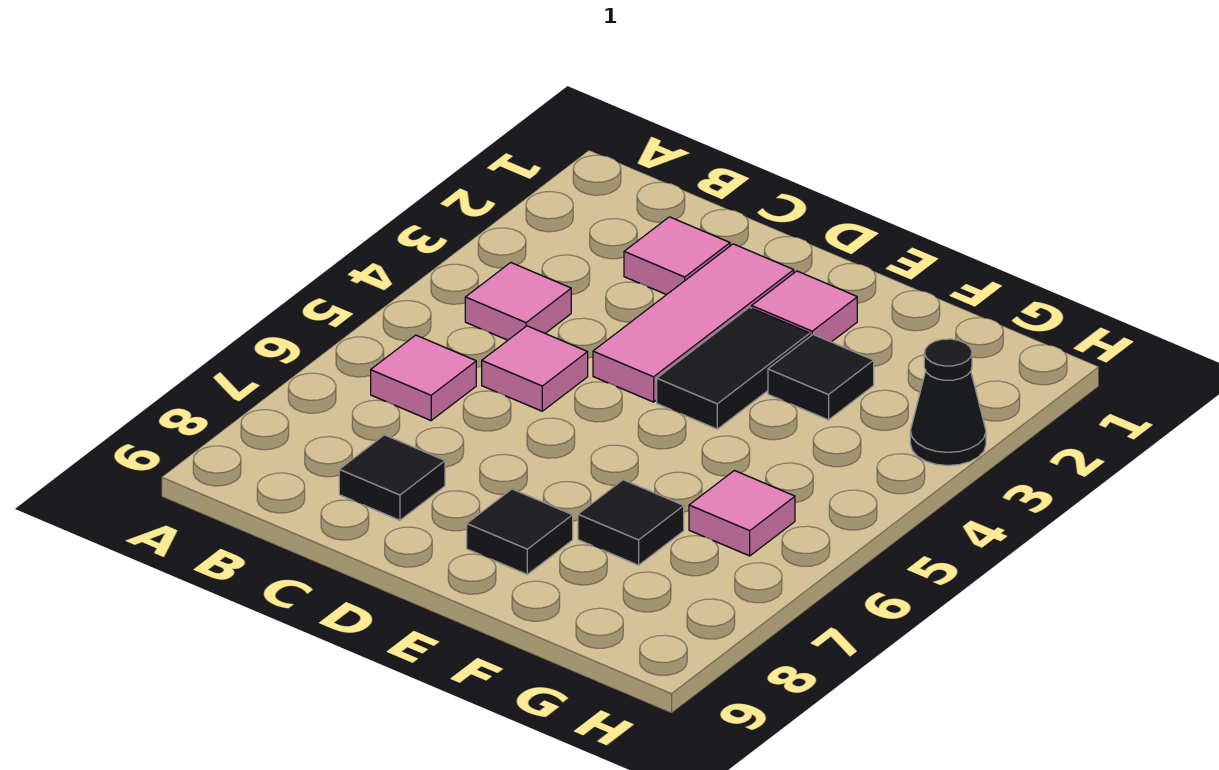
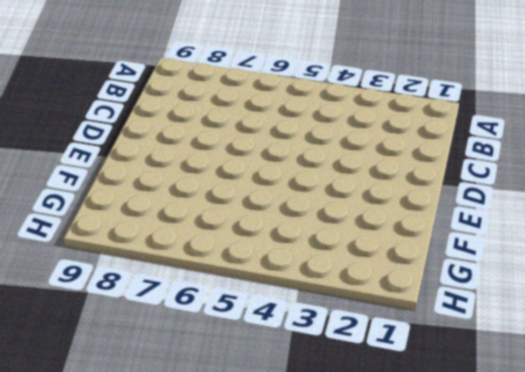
none -> pink 1x1 tile [465,263,571,340]
none -> pink 1x1 tile [371,335,476,420]
none -> pink 1x1 tile [624,217,730,295]

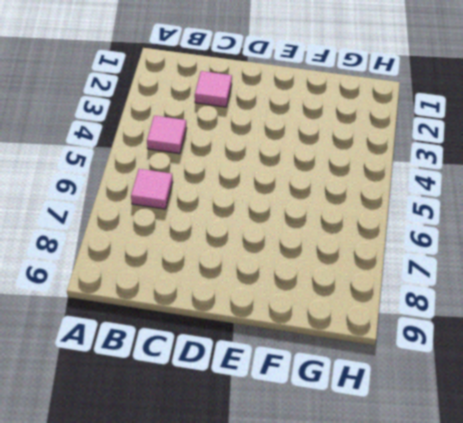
none -> pink 1x1 tile [482,326,588,411]
none -> black 1x1 tile [339,435,445,520]
none -> pink 1x3 tile [593,244,794,402]

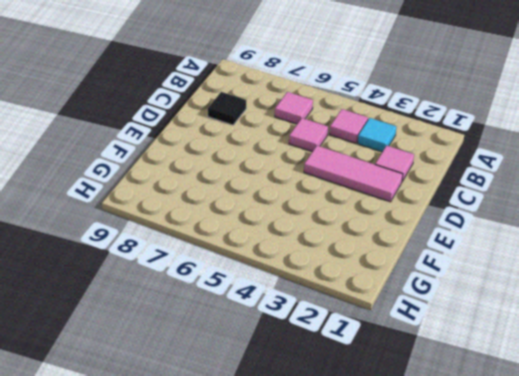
cyan 1x1 tile [358,118,396,152] -> none
none -> pink 1x1 tile [752,271,857,342]
none -> black 1x2 tile [657,307,810,429]
none -> black 1x1 tile [467,489,573,574]

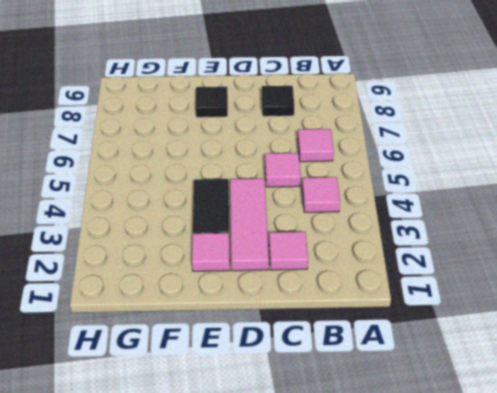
none -> black 1x1 tile [768,335,874,420]
none -> black 1x1 tile [578,480,684,565]
none -> pink 1x1 tile [689,471,795,556]

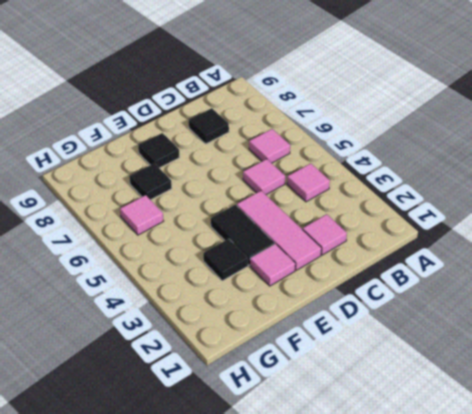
none -> black 1x1 cone [910,339,986,466]

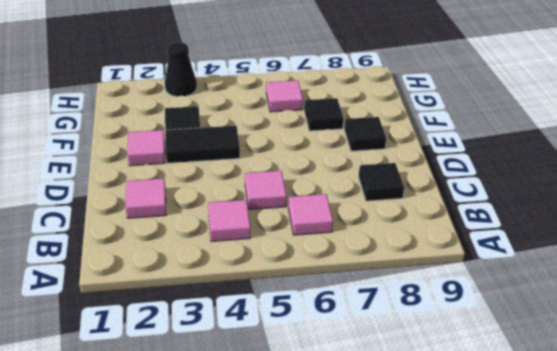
none -> pink 1x3 tile [593,244,794,402]

